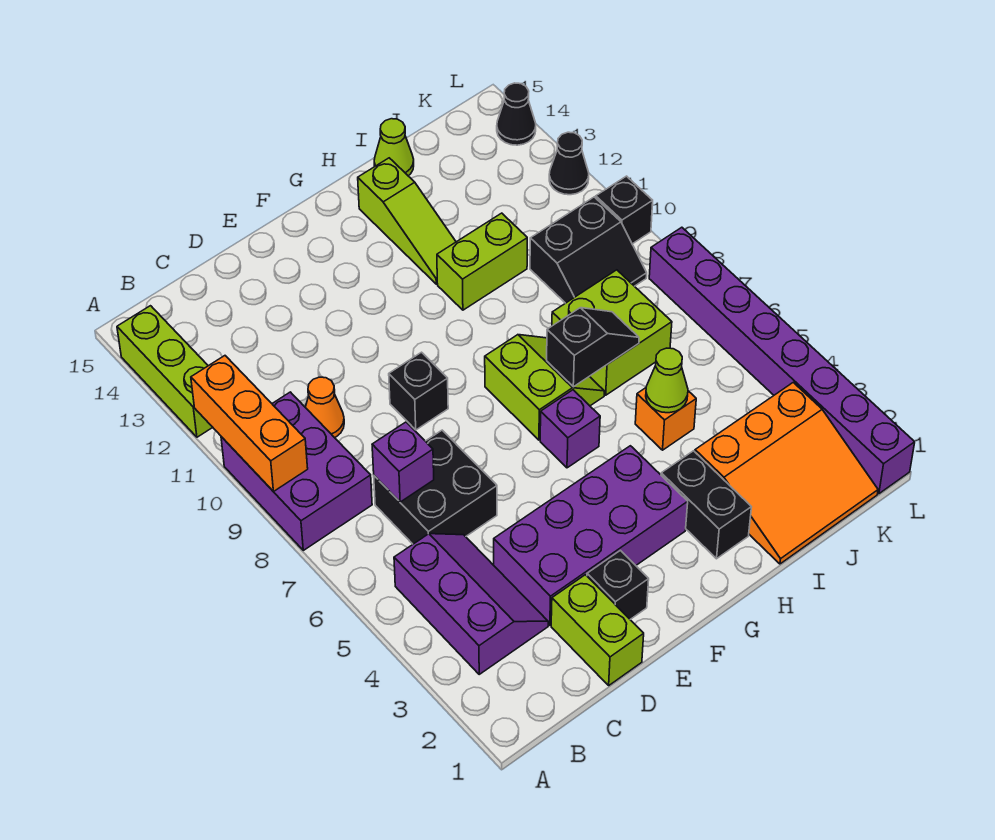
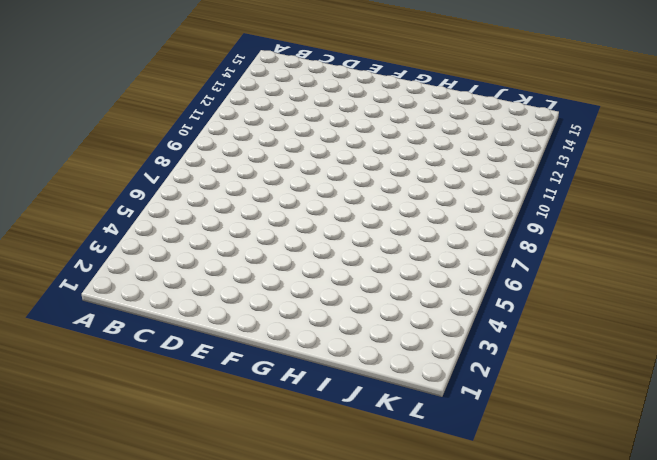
none -> purple 2x3 brick [221,392,372,550]
none -> lime 1x3 brick [117,306,213,437]
none -> purple 2x3 slope [394,534,548,674]

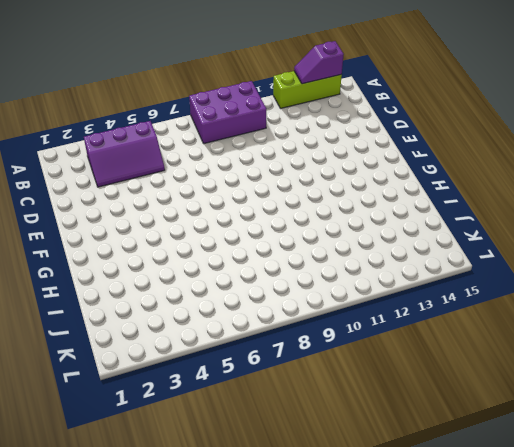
purple 1x2 slope [294,41,344,84] -> none
none -> black 2x2 brick [374,430,497,544]
none -> orange 1x1 cone [305,377,344,438]
none -> lime 1x2 brick [551,575,644,685]

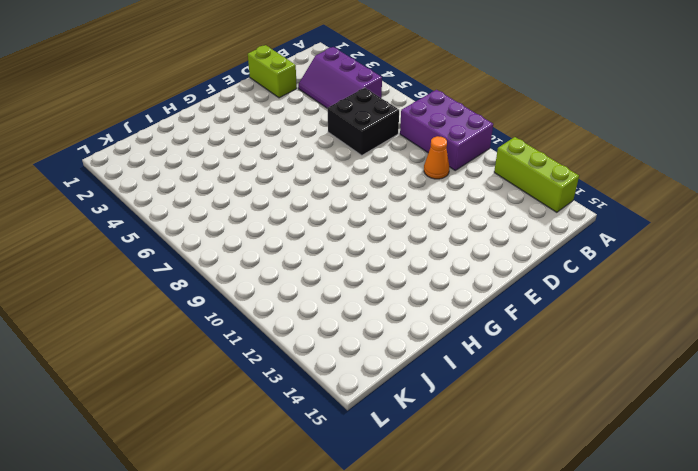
none -> purple 2x4 brick [494,446,688,625]
none -> black 1x1 brick [587,550,649,619]
none -> black 1x1 brick [389,352,448,430]

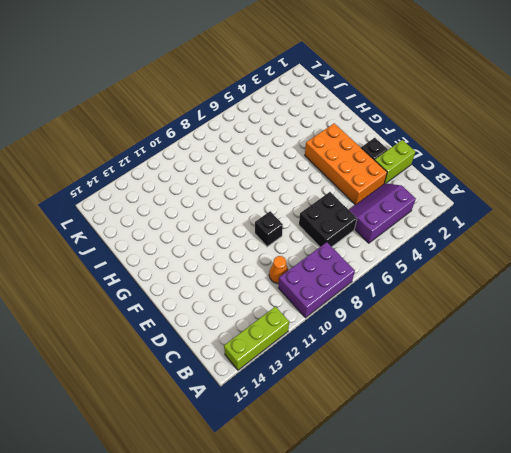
orange 2x4 brick [305,123,387,205] -> purple 2x4 brick [494,446,688,625]
none -> purple 1x1 brick [540,390,600,468]
none -> lime 2x2 slope [485,335,604,440]
none -> black 1x2 brick [661,451,751,559]

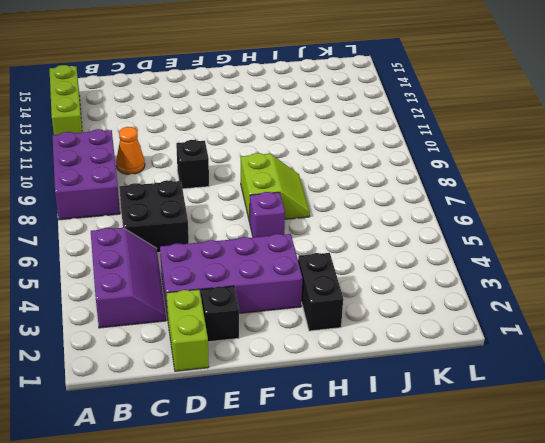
none -> lime 1x2 brick [437,213,527,310]
none -> lime 1x3 slope [358,158,456,284]
none -> orange 3x3 slope [695,383,878,564]

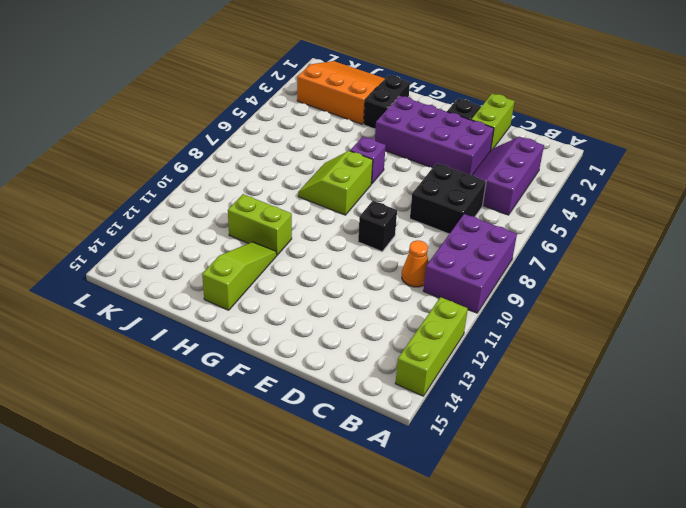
none -> orange 1x1 brick [635,388,696,450]
none -> lime 2x2 brick [552,270,672,395]
none -> lime 1x1 cone [374,119,414,176]

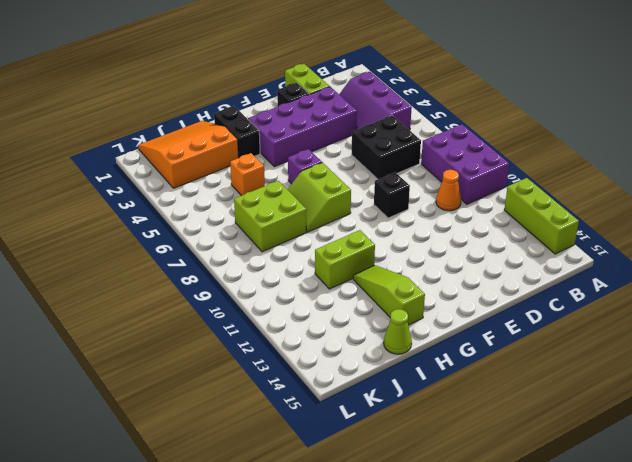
none -> black 2x2 slope [530,197,647,303]
none -> purple 1x8 brick [649,227,915,494]
none -> black 1x1 brick [596,176,653,244]

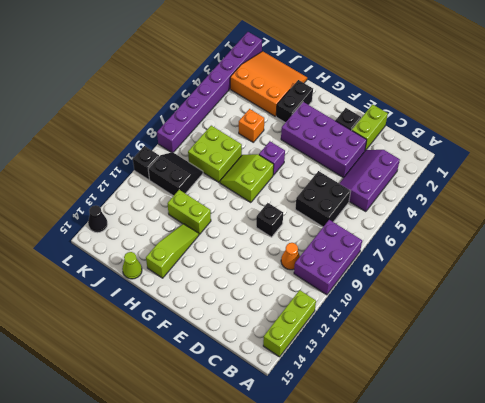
none -> black 1x1 cone [549,132,589,195]
none -> orange 1x3 brick [191,356,308,491]
none -> purple 1x1 brick [372,422,434,502]

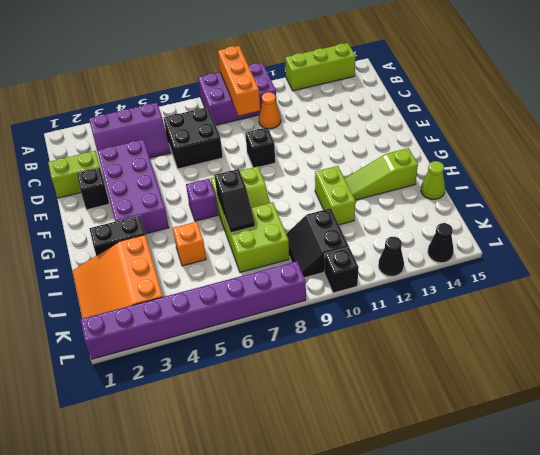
orange 1x3 brick [218,46,260,116] -> orange 1x3 brick turned to [191,356,308,491]
none -> purple 1x1 brick [372,422,434,502]
none -> lime 1x1 cone [646,348,688,413]

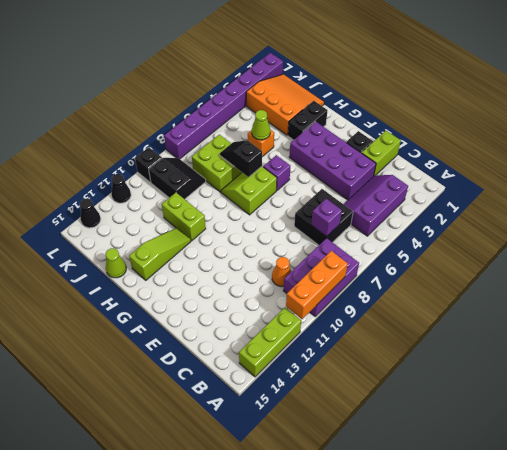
none -> black 1x1 brick [389,352,448,430]

